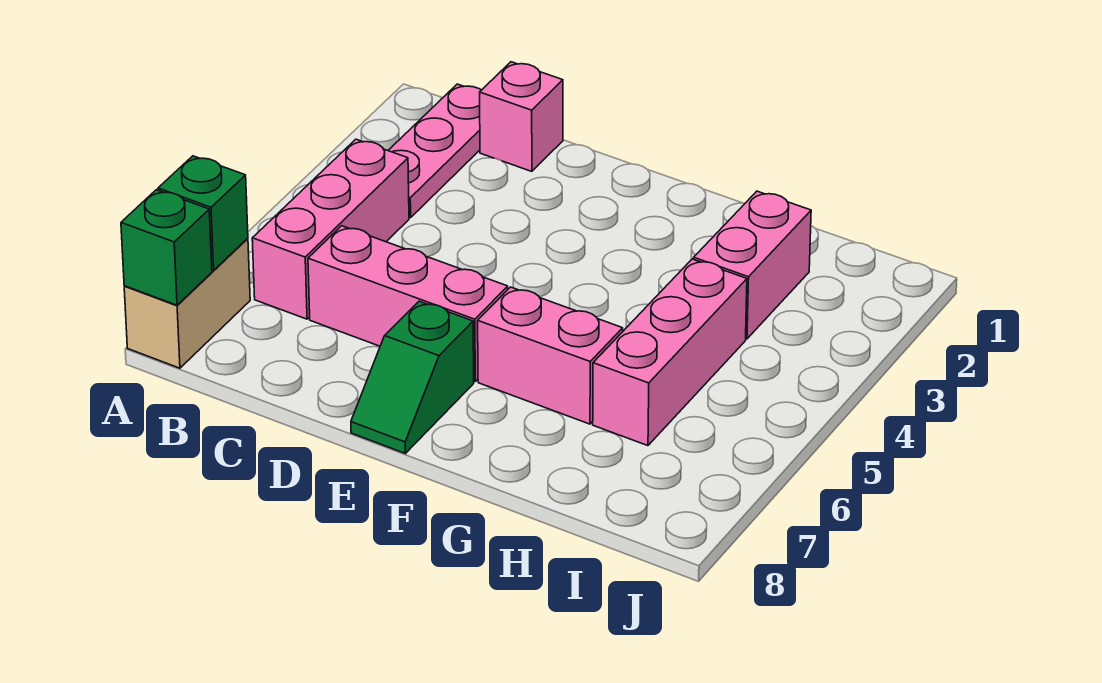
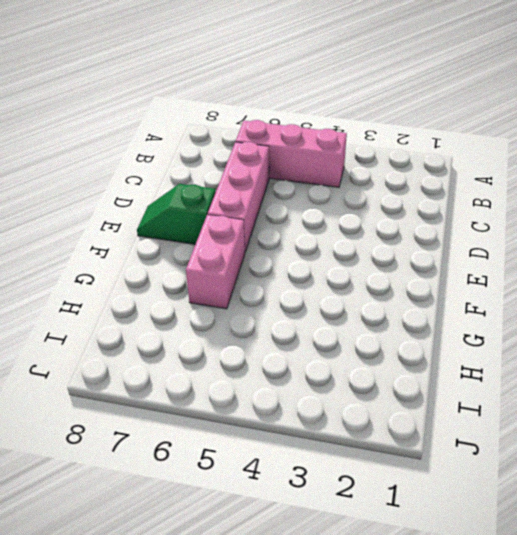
none -> tan 1x2 brick [124,238,250,368]
none -> pink 1x3 plate [388,84,481,218]

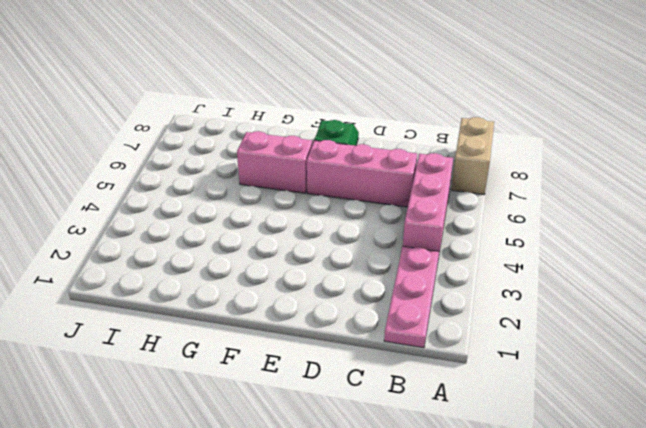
none -> pink 1x1 brick [480,62,563,171]
none -> pink 1x2 brick [694,191,811,339]

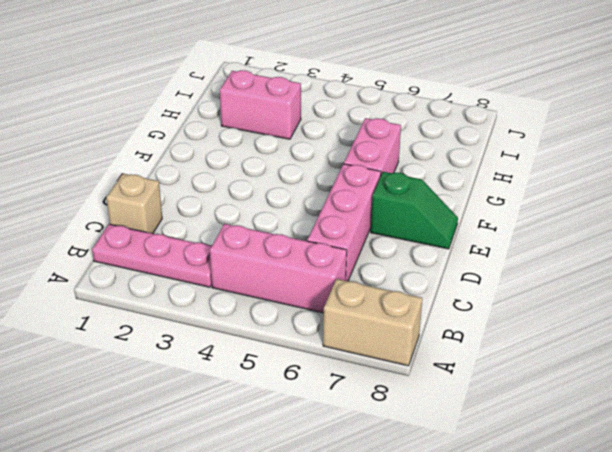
tan 1x1 brick [106,174,162,234] -> pink 1x1 brick [480,62,563,171]
none -> pink 1x3 brick [593,259,747,446]
none -> green 1x1 brick [158,156,248,270]

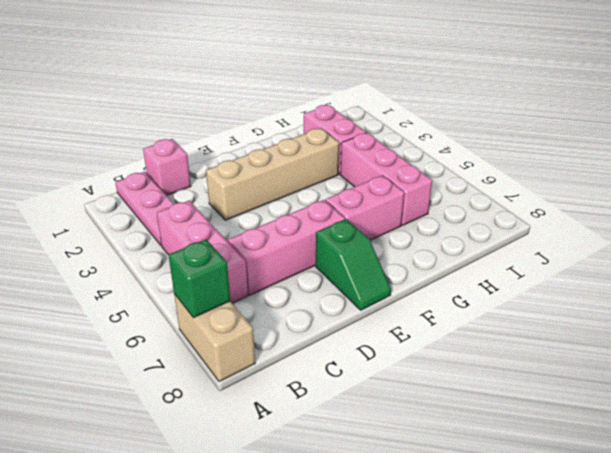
tan 1x4 brick [206,128,339,220] -> none
none -> green 1x1 brick [121,190,212,305]

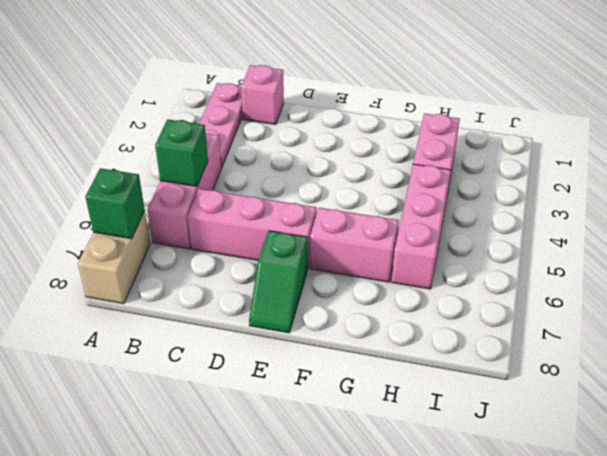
green 1x1 brick [155,119,208,186] -> green 1x1 brick moved to [121,190,212,305]

